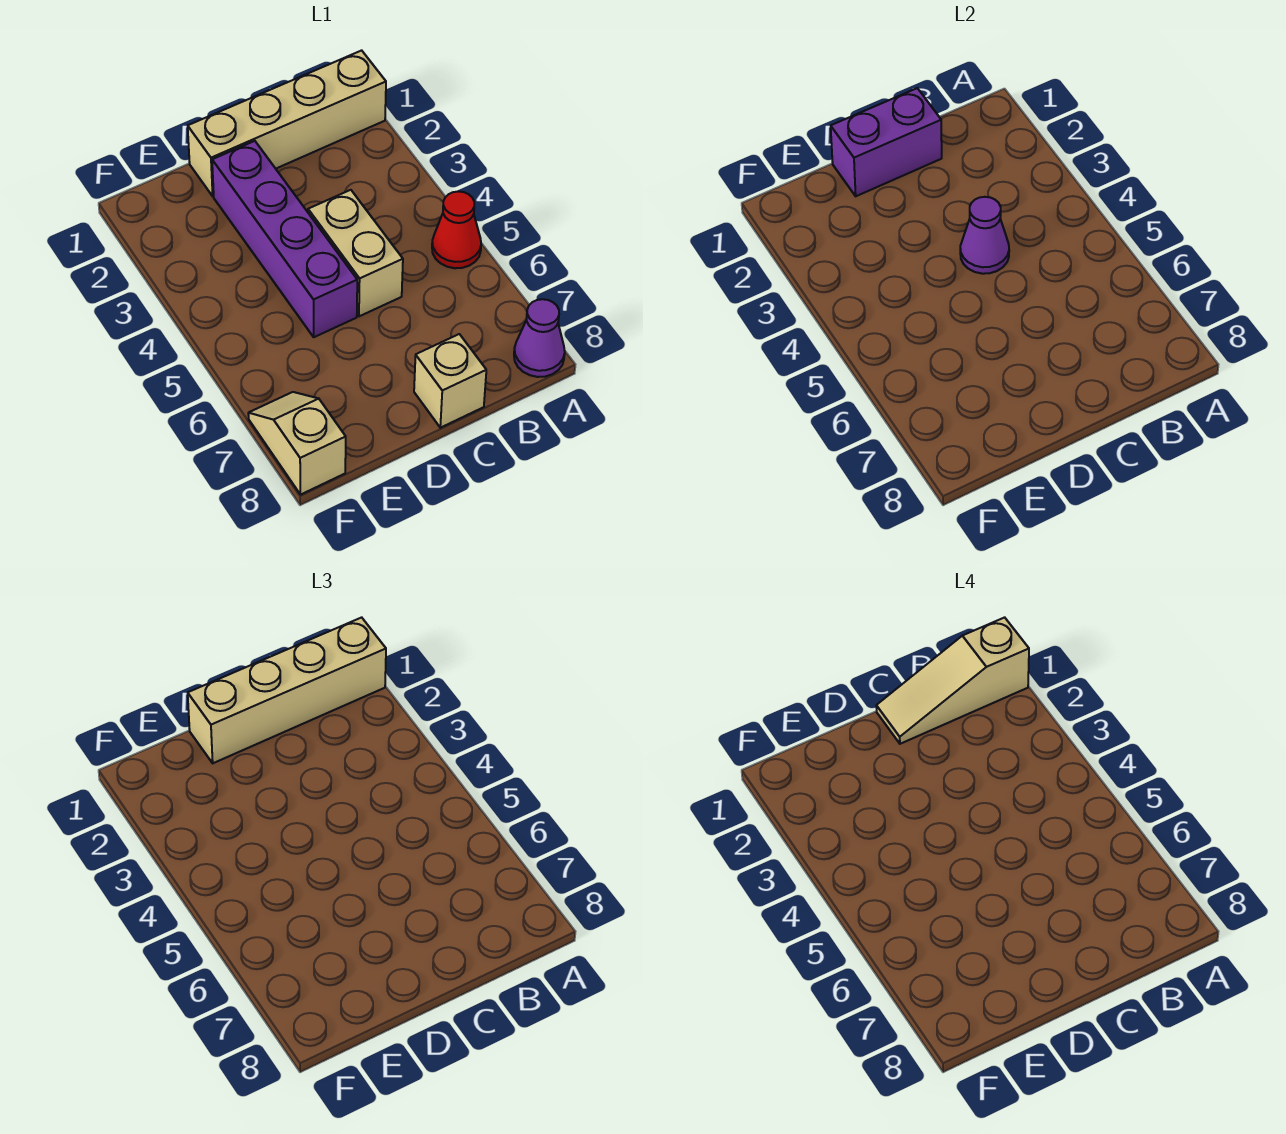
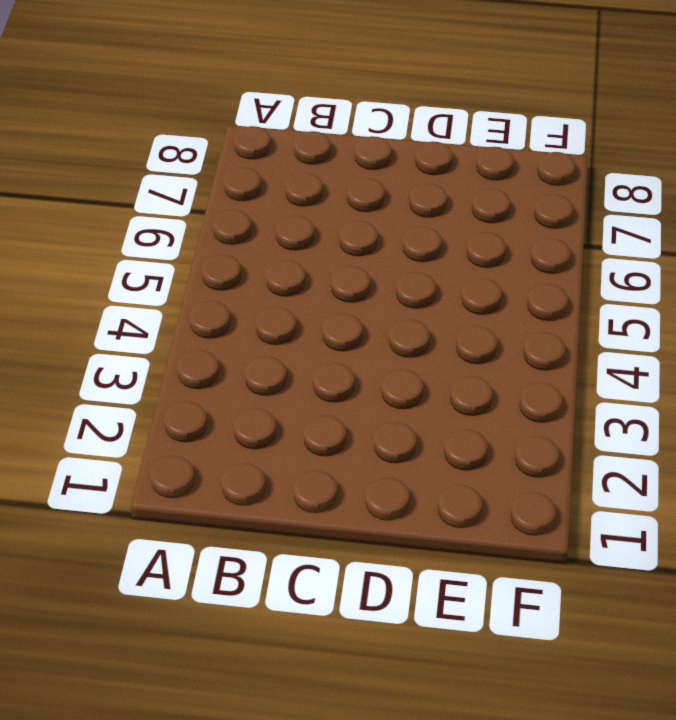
none -> tan 1x4 brick [188,50,386,196]
none -> red 1x1 cone [432,192,481,268]

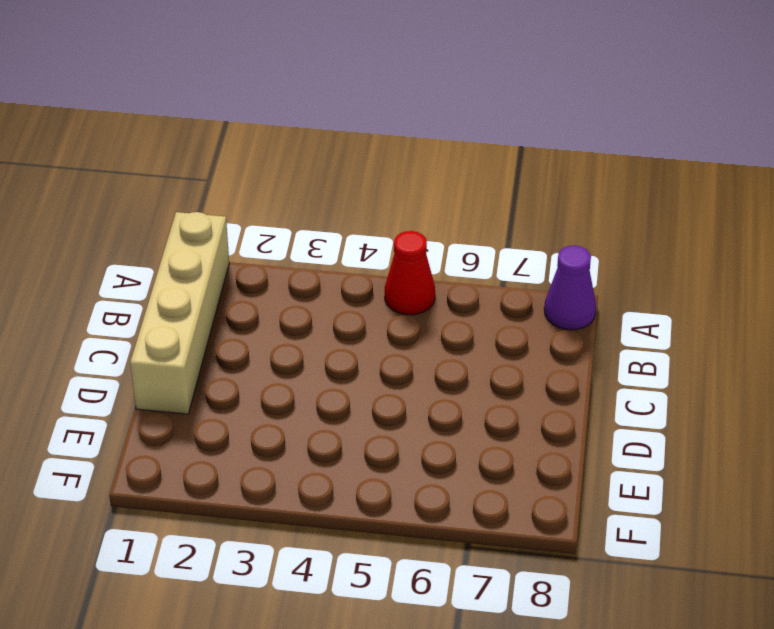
none -> tan 1x2 brick [308,190,403,316]
none -> tan 1x1 brick [414,334,486,428]

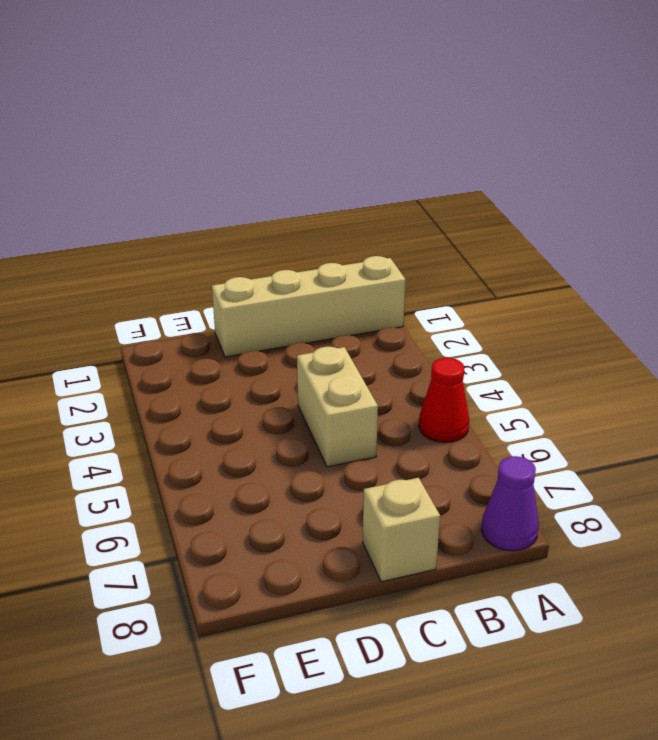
none -> purple 1x4 brick [212,141,357,337]
none -> tan 1x2 slope [248,392,346,495]

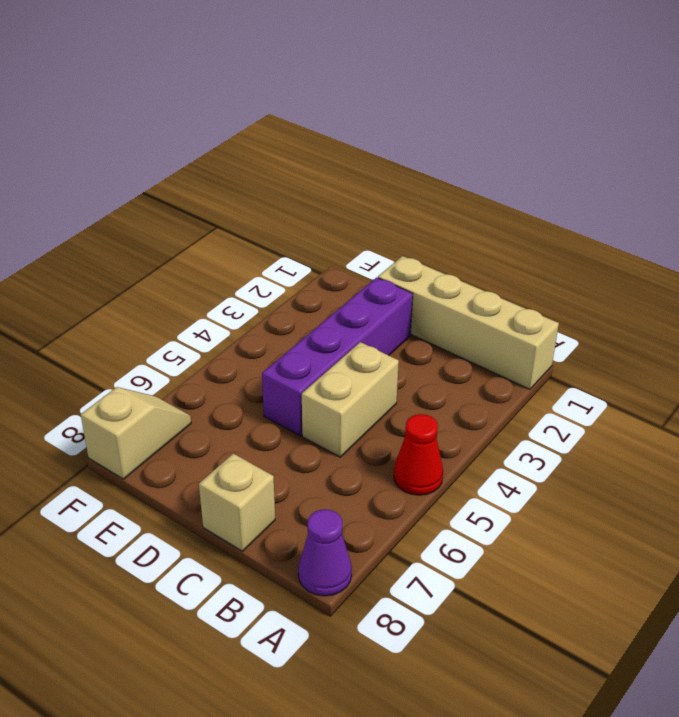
none -> purple 1x2 brick [831,88,942,196]
none -> purple 1x1 cone [960,197,1009,274]

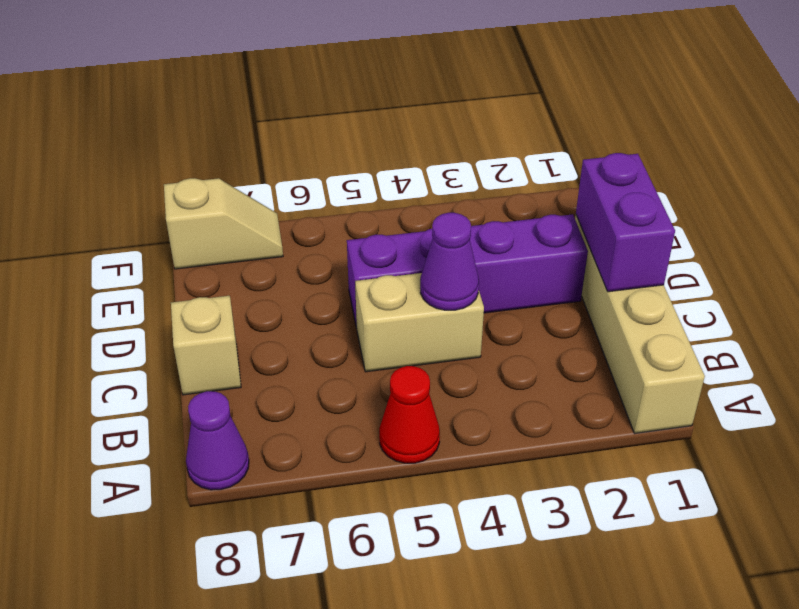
none -> tan 1x4 brick [188,617,386,763]
none -> tan 1x3 slope [876,617,1029,744]

